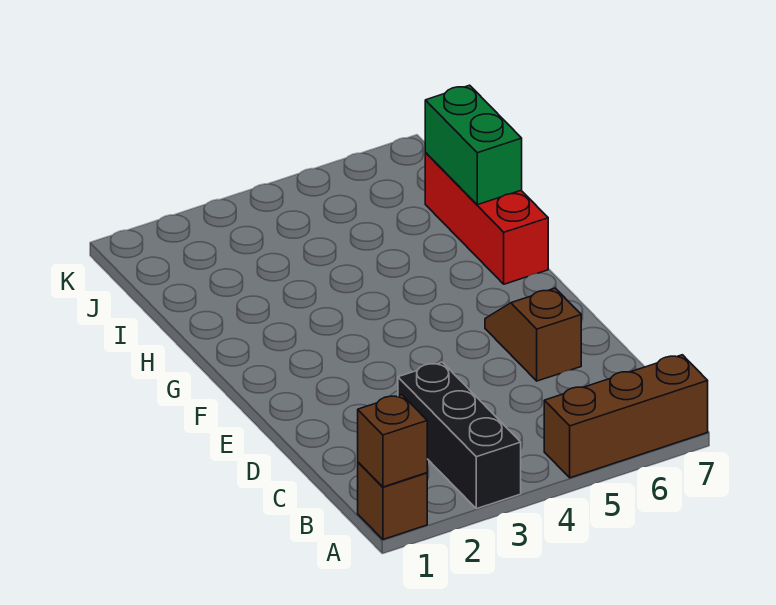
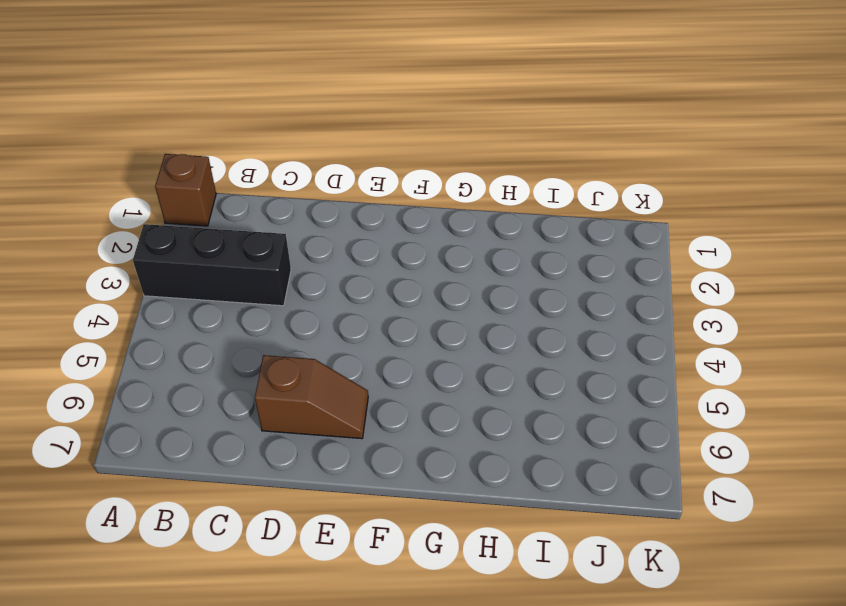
none -> brown 1x3 brick [544,355,708,478]
none -> red 1x3 brick [425,153,548,284]

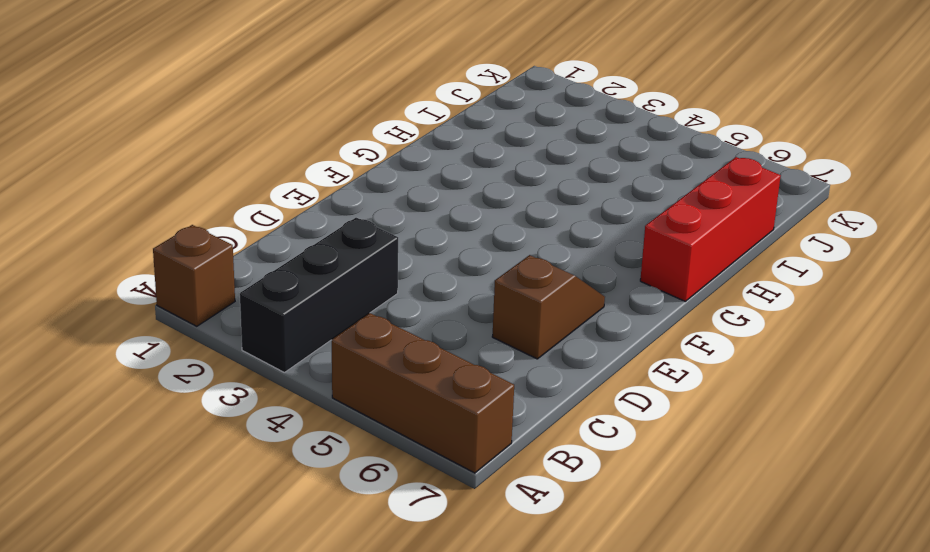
none -> brown 1x1 brick [358,395,427,487]
none -> green 1x2 brick [425,85,522,205]

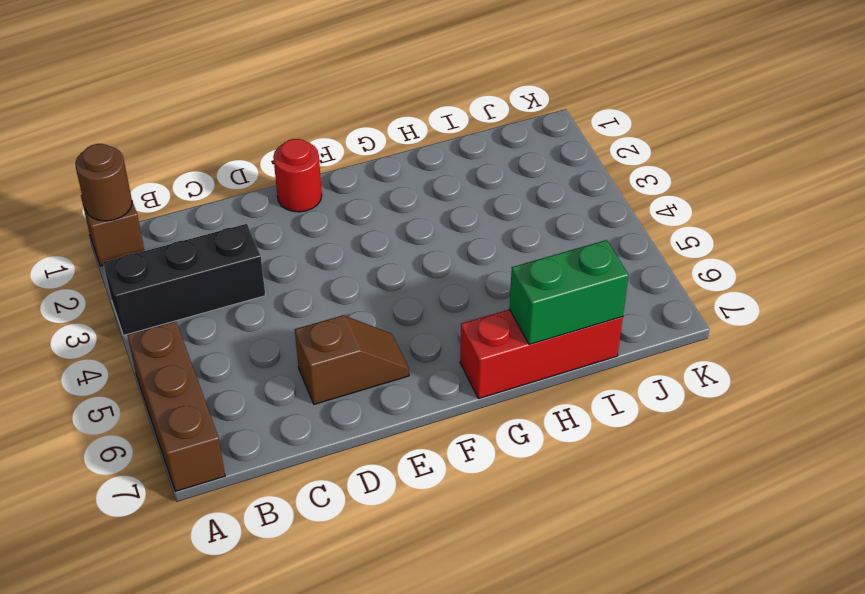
brown 1x1 round brick [75,144,132,221] -> brown 1x1 brick [358,395,427,487]
red 1x1 round brick [273,139,322,212] -> none

